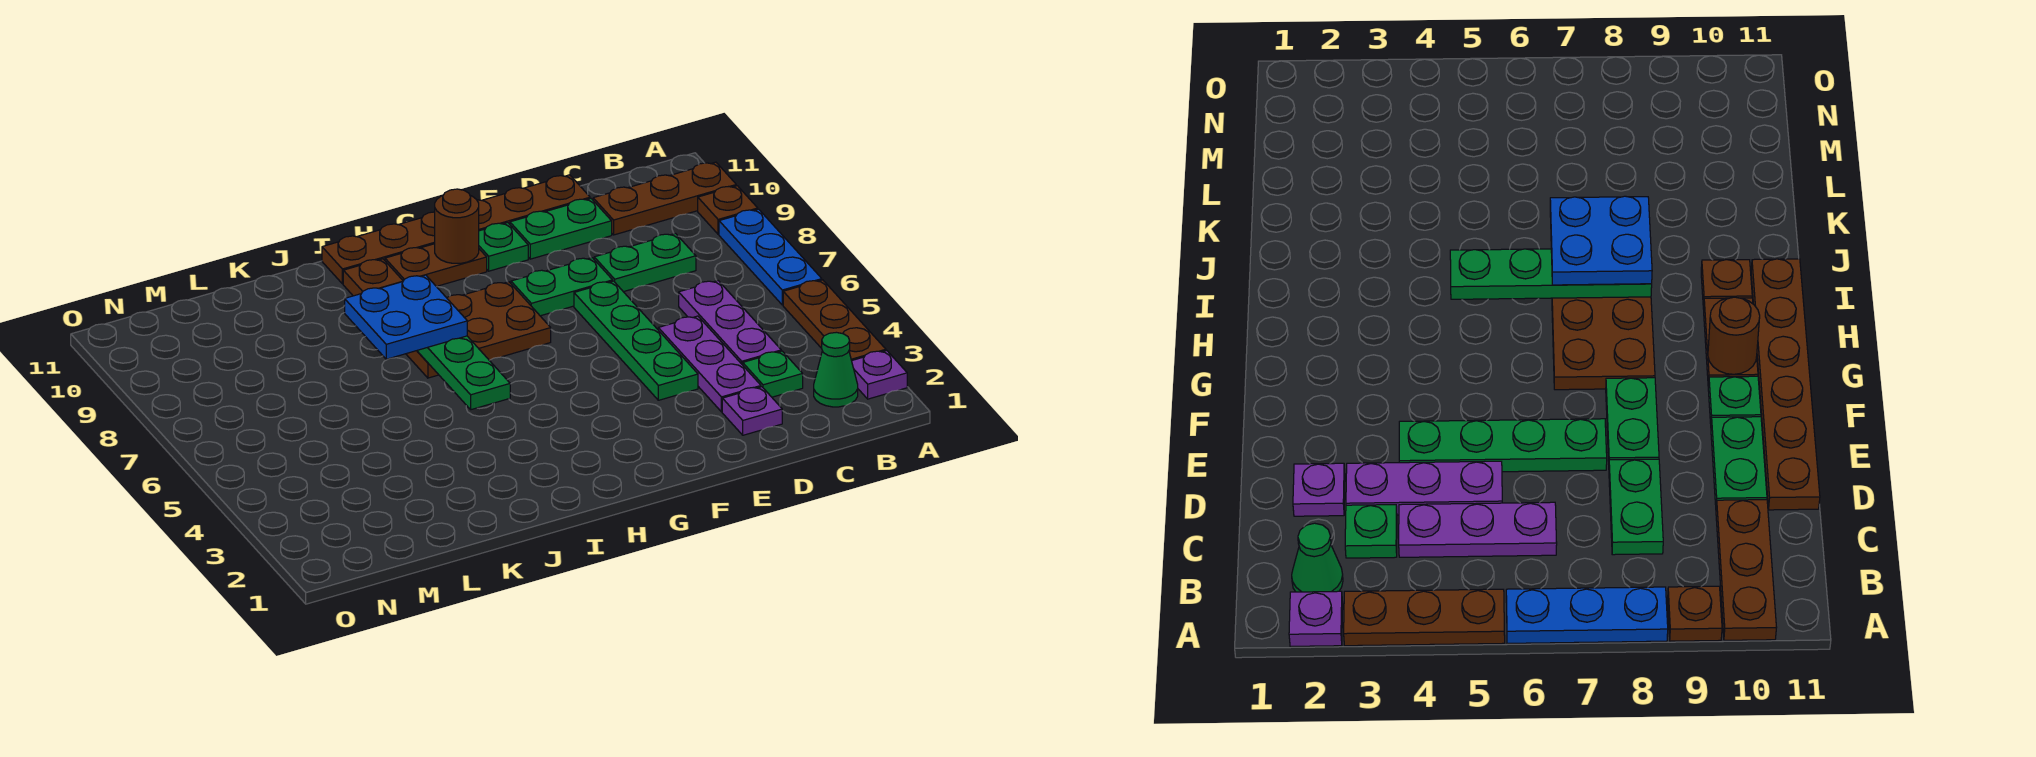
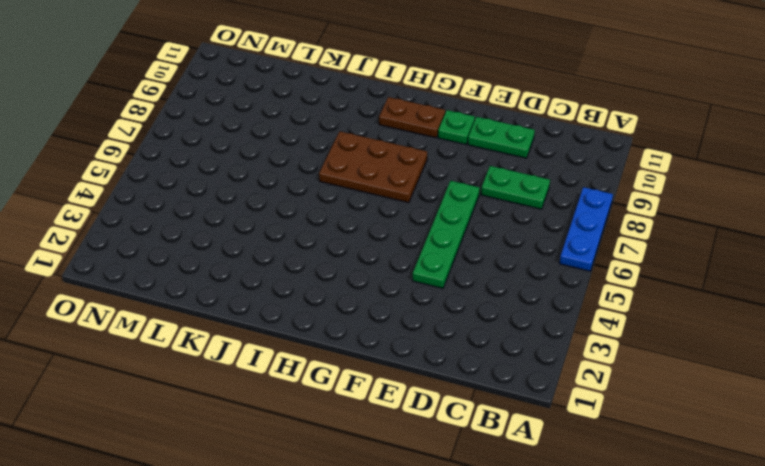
none -> purple 1x1 plate [852,351,907,399]
none -> brown 1x3 plate [783,280,886,361]
none -> brown 1x1 plate [698,186,758,234]

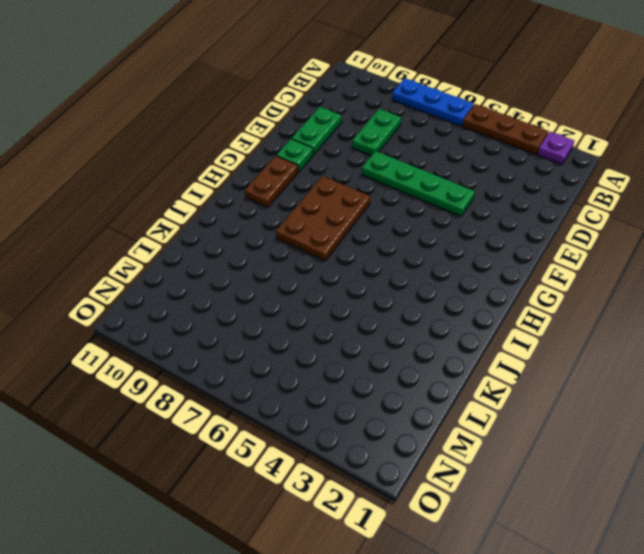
none -> brown 1x1 plate [698,186,758,234]
none -> brown 1x3 plate [593,162,736,235]
none -> green 1x1 cone [814,332,858,407]

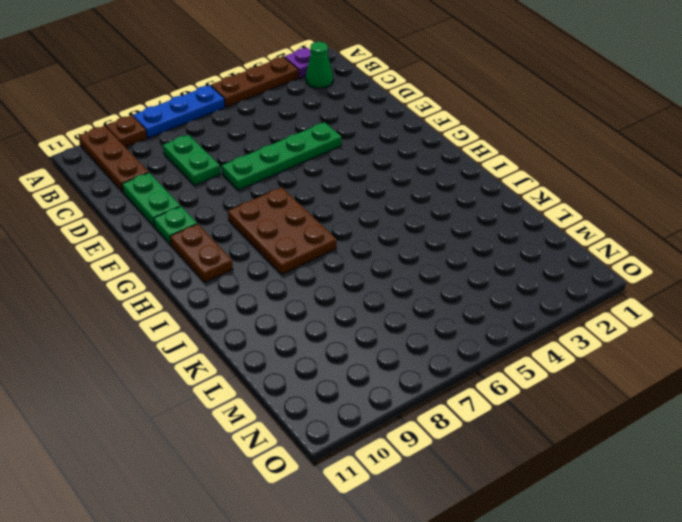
none -> green 1x1 plate [743,351,803,397]
none -> purple 1x3 plate [679,281,781,365]
none -> purple 1x1 plate [722,387,782,435]

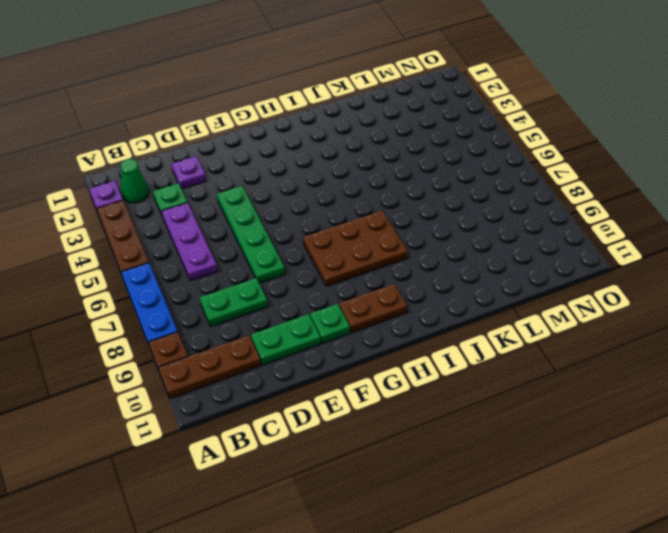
none -> purple 1x3 plate [658,316,761,412]
none -> brown 1x6 plate [322,175,590,284]
none -> green 1x2 plate [511,258,613,316]

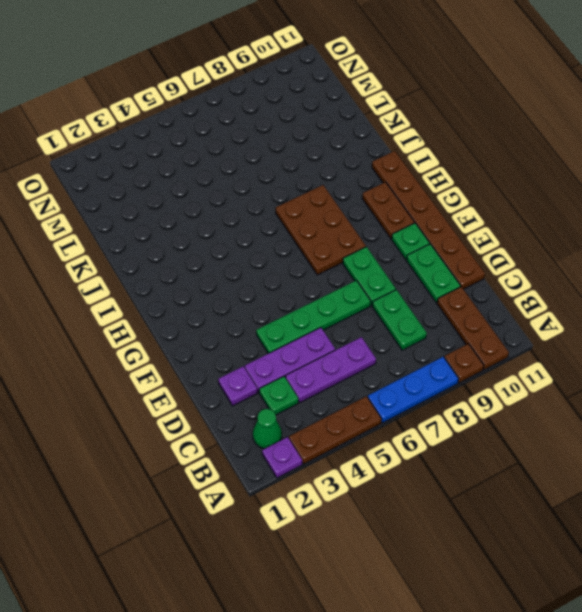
none -> brown 1x1 plate [343,259,403,296]
none -> brown 1x1 round brick [435,189,479,263]
none -> green 1x4 plate [417,336,510,410]

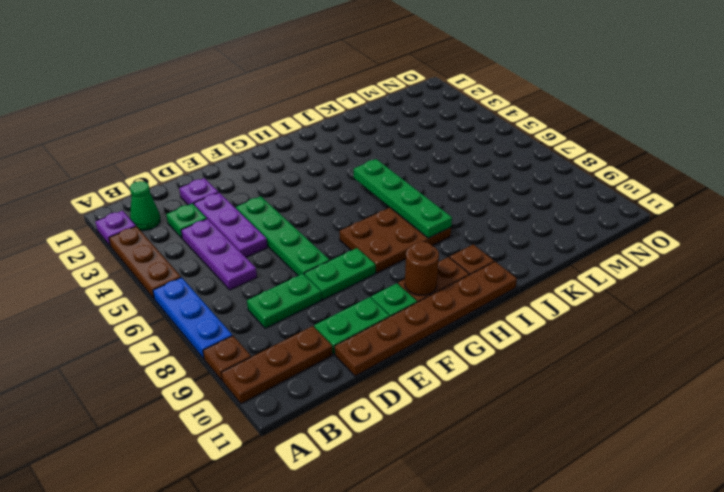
none -> blue 2x2 plate [345,275,467,359]

